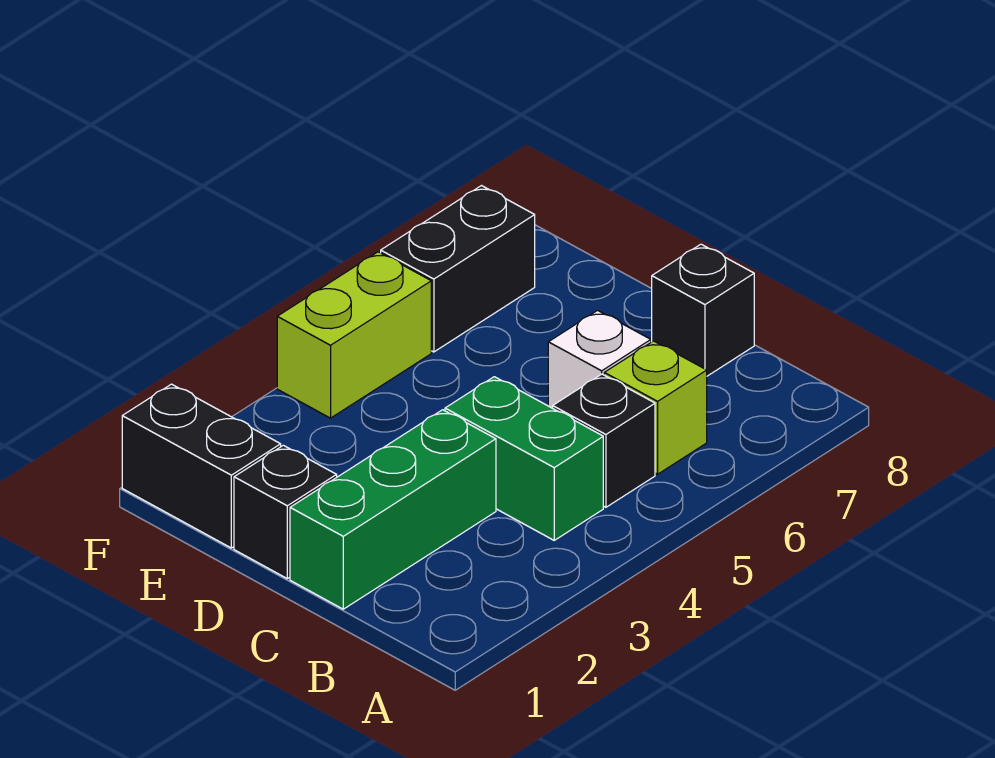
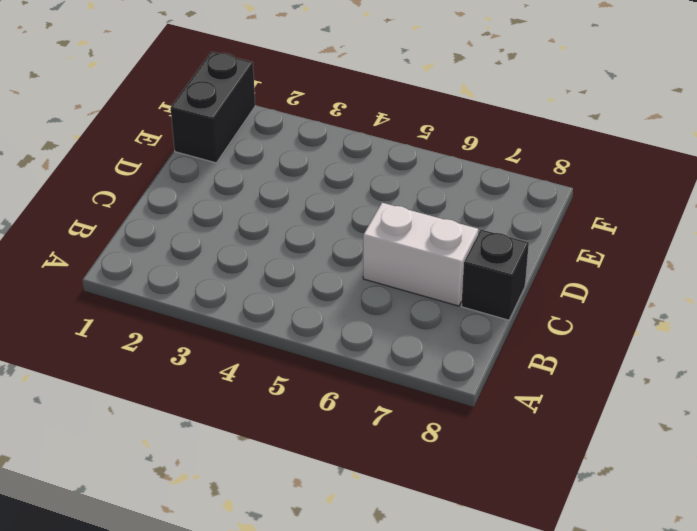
white 1x2 brick [363,203,478,306] -> white 1x1 brick [548,310,651,408]
none -> green 1x2 brick [445,377,603,540]
none -> black 1x1 brick [553,374,655,507]

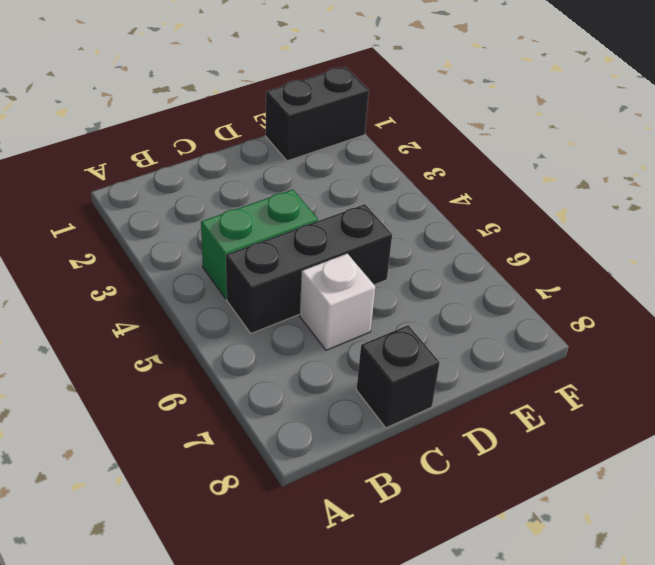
black 1x3 brick [226,204,392,333] -> black 1x1 brick [553,374,655,507]
none -> lime 1x1 brick [604,341,707,474]
none -> green 1x3 brick [290,410,496,609]

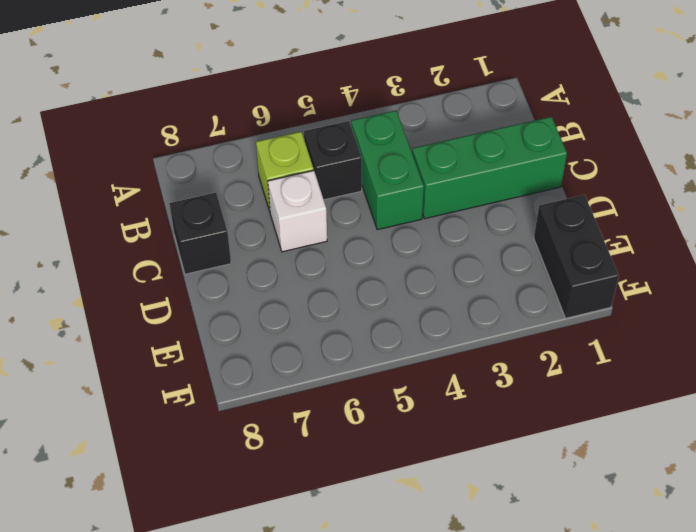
none -> black 1x1 brick [234,445,337,579]
none -> lime 1x2 brick [277,252,431,418]

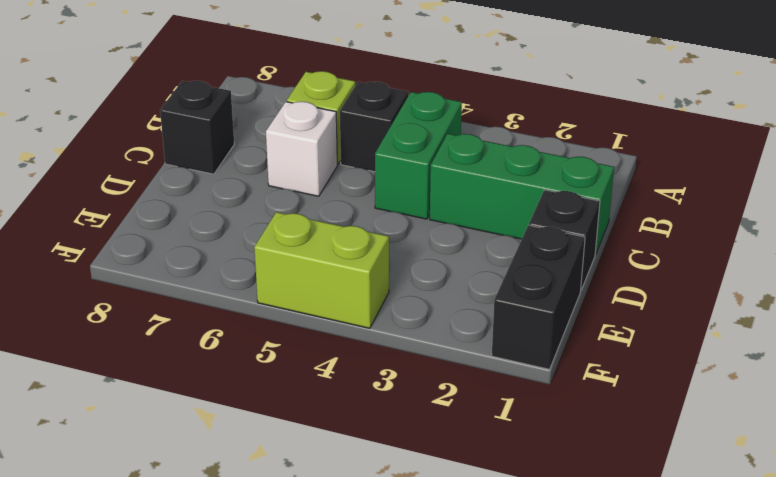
none -> black 1x2 brick [381,186,535,352]

